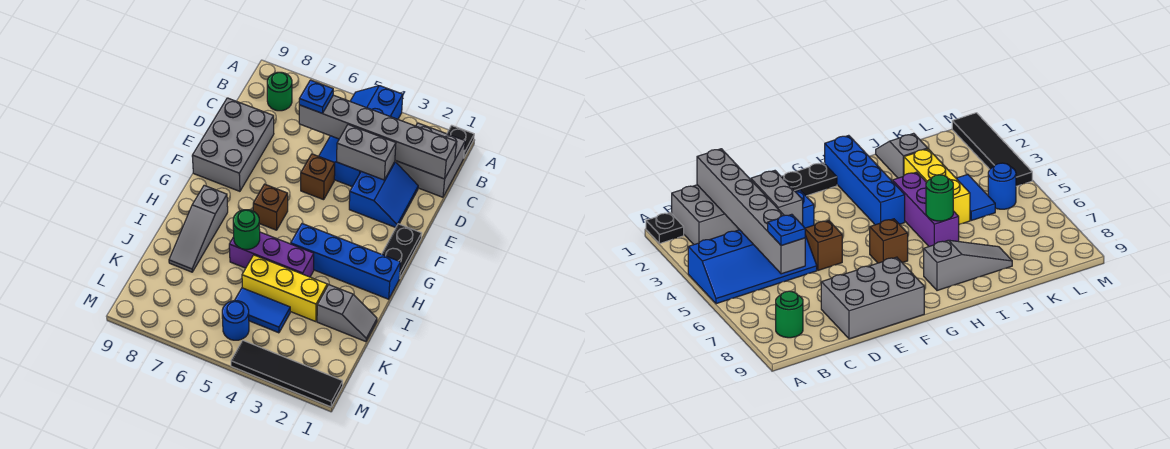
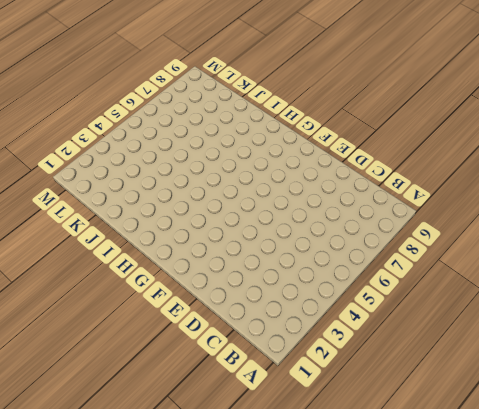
none -> black 1x1 plate [447,125,474,157]
none -> blue 2x4 slope [319,86,403,187]
none -> grey 2x2 brick [396,123,465,197]

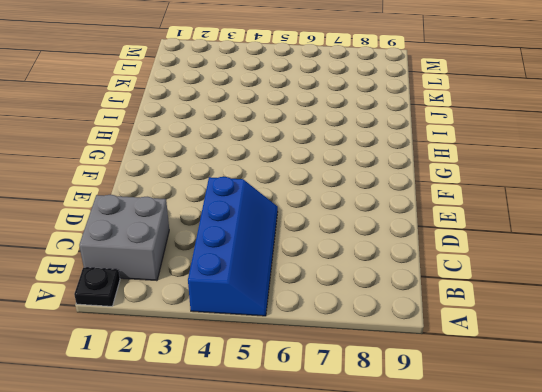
none -> green 1x1 round brick [267,72,292,111]
none -> blue 2x2 slope [349,162,418,228]
none -> grey 2x3 brick [192,98,274,191]

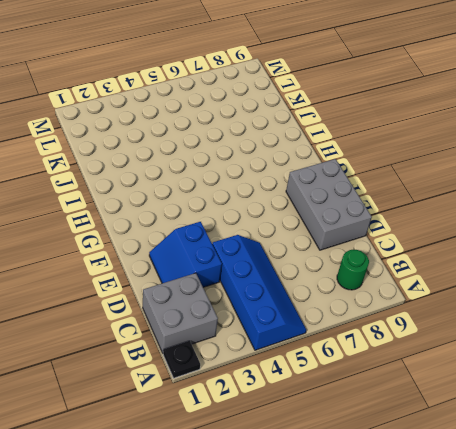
none -> brown 1x1 brick [301,154,335,200]
none -> black 1x2 plate [382,224,422,278]
none -> brown 1x1 brick [253,184,288,230]

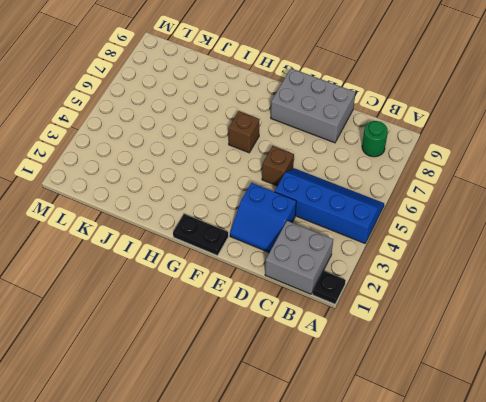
none -> blue 1x4 brick [291,224,400,299]
none -> grey 1x3 slope [169,185,228,272]
none -> purple 1x3 brick [229,232,314,277]

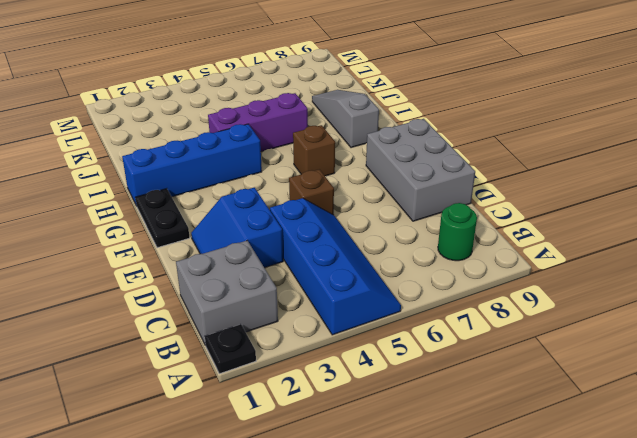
none -> grey 1x2 slope [317,285,377,342]
none -> yellow 1x3 brick [242,255,327,322]
none -> blue 1x2 tile [234,288,290,333]

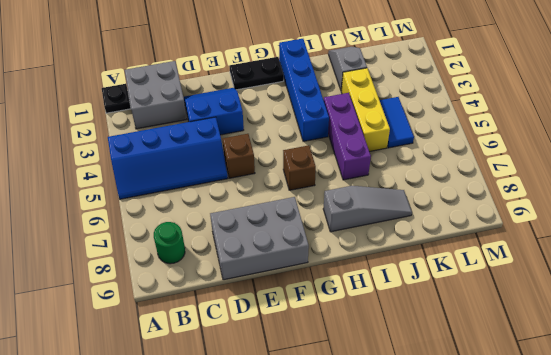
none -> blue 1x1 round brick [222,301,249,340]
none -> black 1x4 tile [231,340,343,407]
none -> grey 1x6 brick [299,95,456,179]

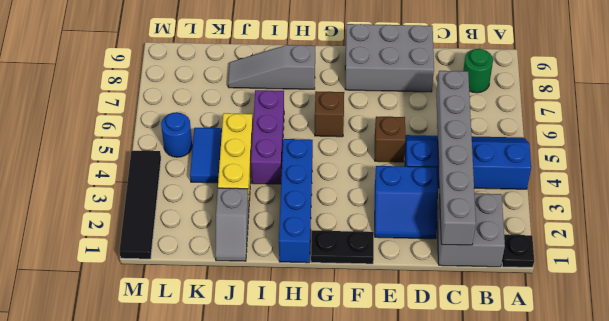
none -> grey 1x2 brick [337,125,396,180]
none -> green 1x1 round brick [233,210,260,249]
none -> blue 1x1 plate [299,80,333,114]

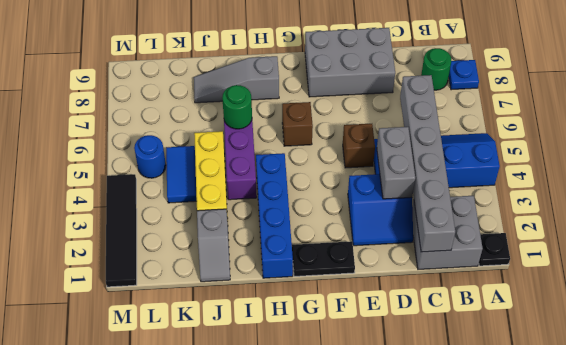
blue 1x1 plate [449,60,479,90] -> blue 1x1 plate moved to [299,80,333,114]

